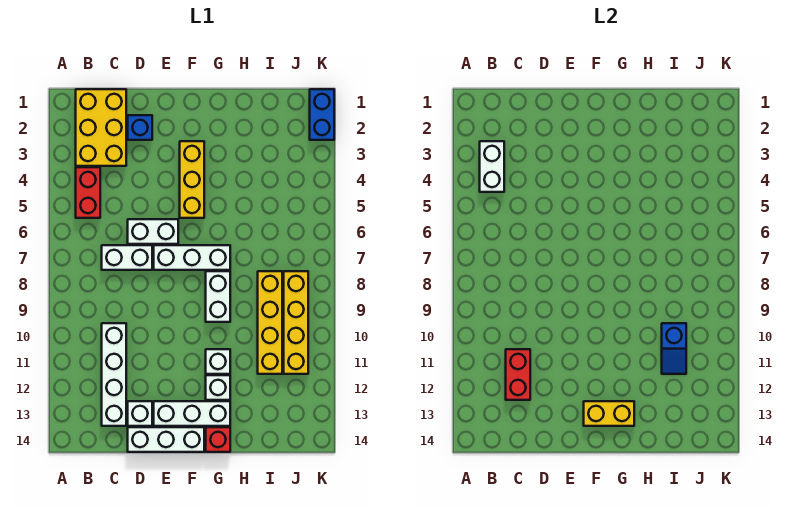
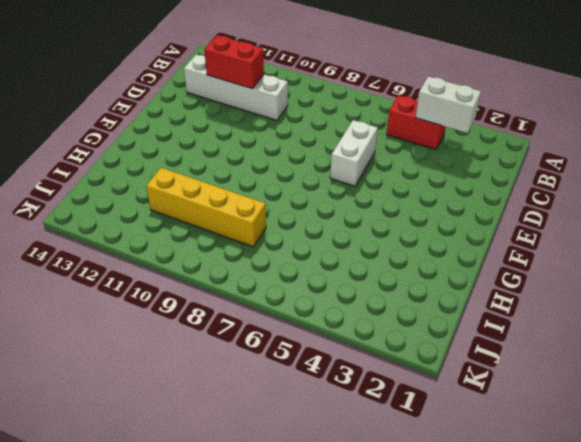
none -> yellow 2x3 brick [76,89,126,166]
none -> white 1x2 brick [102,245,152,270]
none -> blue 1x1 brick [128,115,152,140]

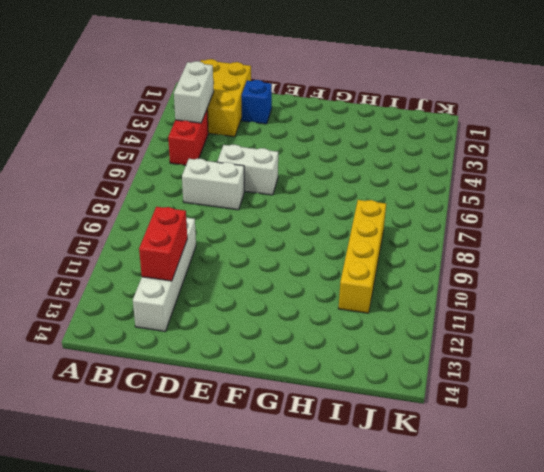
none -> white 1x1 brick [128,401,152,426]
none -> white 1x3 brick [128,427,204,452]
none -> white 1x3 brick [154,245,230,270]

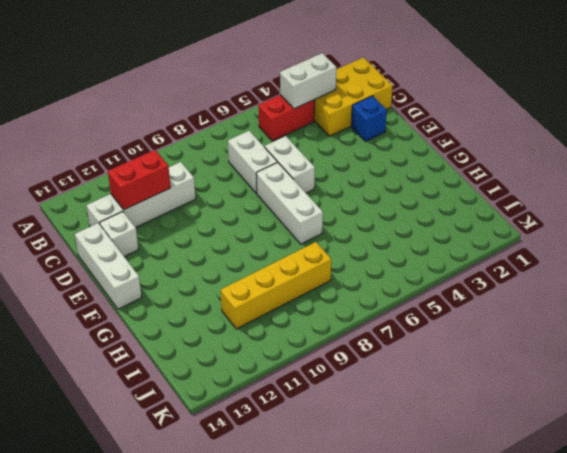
none -> white 1x3 brick [154,401,230,426]
none -> yellow 1x3 brick [180,141,204,218]
none -> white 1x2 brick [206,271,230,322]

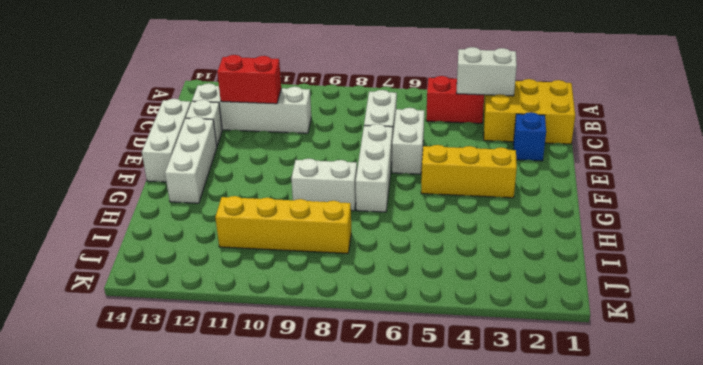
none -> white 1x1 brick [206,349,230,374]
none -> white 1x1 brick [206,375,230,400]
none -> red 1x1 brick [206,427,230,452]

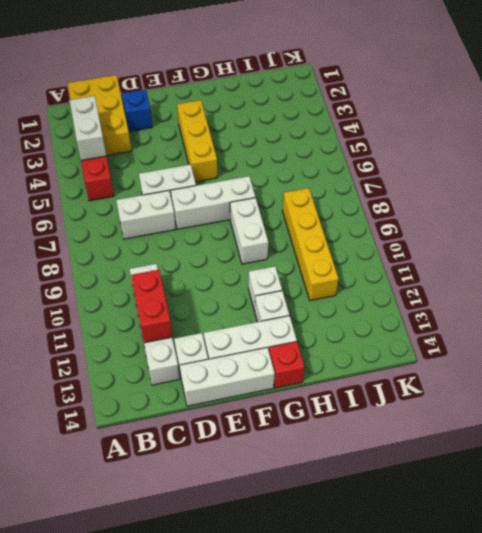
none -> yellow 1x4 brick [284,271,308,374]
none -> blue 1x2 brick [310,89,334,140]
none -> yellow 1x2 brick [584,401,634,426]

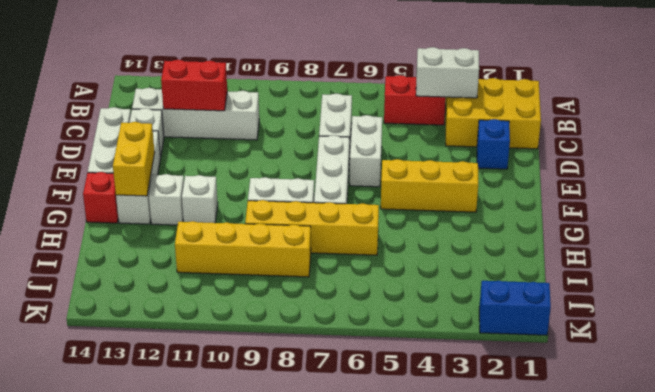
yellow 1x4 brick [245,200,379,255] -> yellow 1x4 brick moved to [284,271,308,374]
none -> blue 1x2 slope [662,323,686,374]

